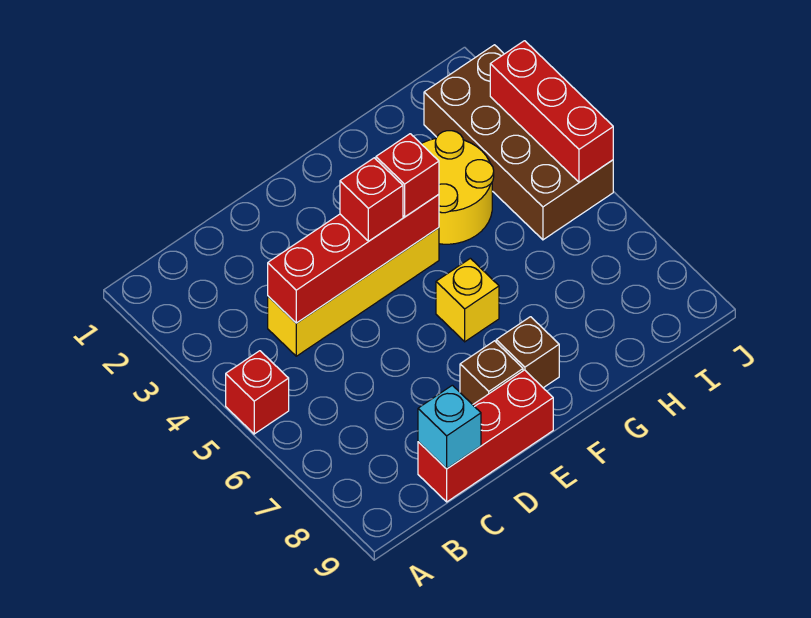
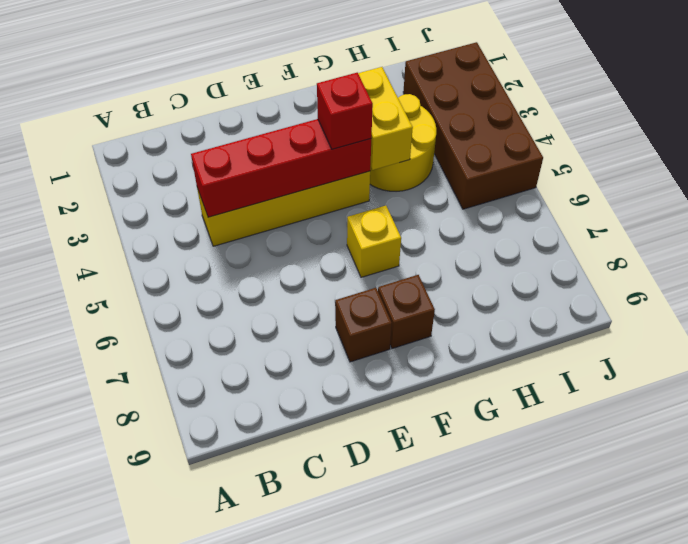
yellow 1x2 brick [358,67,413,170] -> none
none -> red 1x1 brick [226,351,289,434]
none -> red 1x3 brick [418,370,553,502]
none -> cyan 1x1 brick [418,385,481,469]

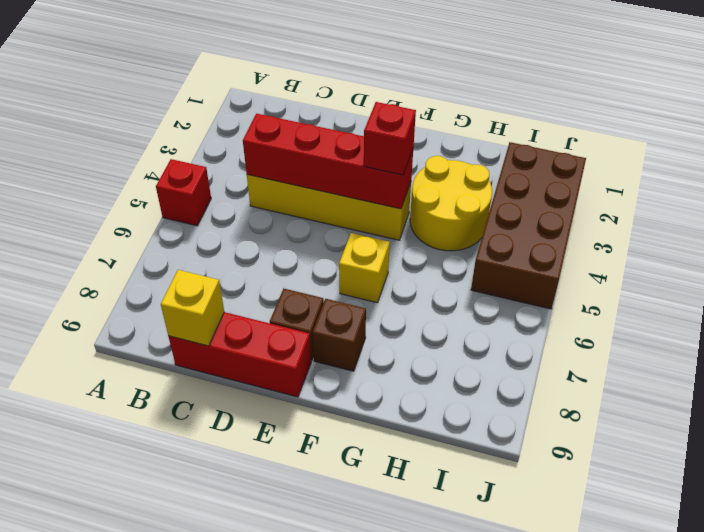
yellow 1x1 brick [161,270,224,346] -> cyan 1x1 brick [418,385,481,469]
none -> red 1x3 brick [490,41,613,182]
none -> red 1x1 brick [340,158,403,241]

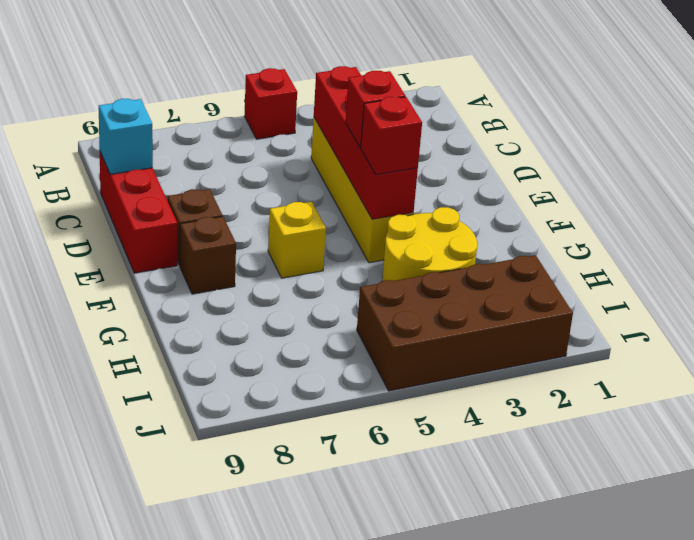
none -> red 1x3 brick [490,41,613,182]

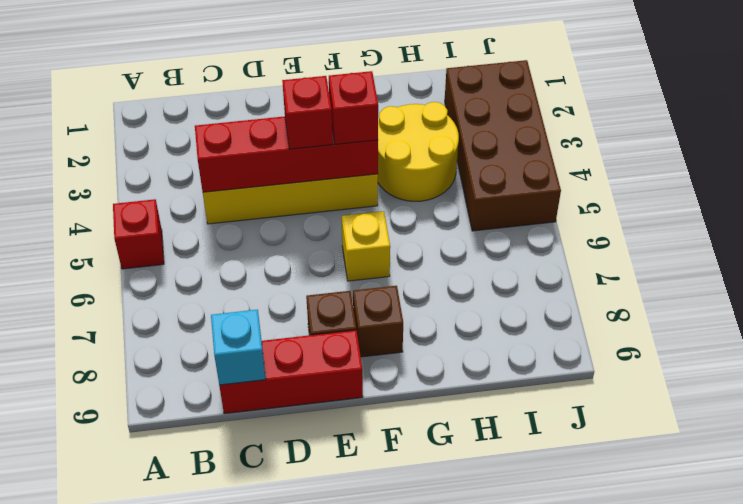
none -> red 1x3 brick [490,41,613,182]

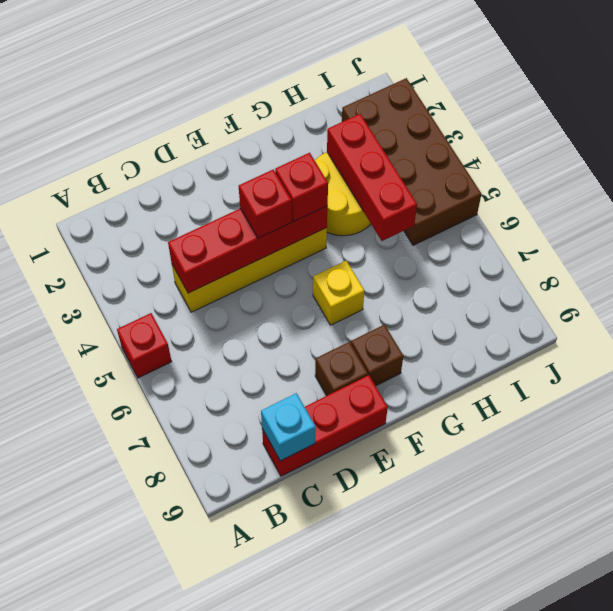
red 1x3 brick [327,114,417,241] -> red 1x3 brick moved to [490,41,613,182]

